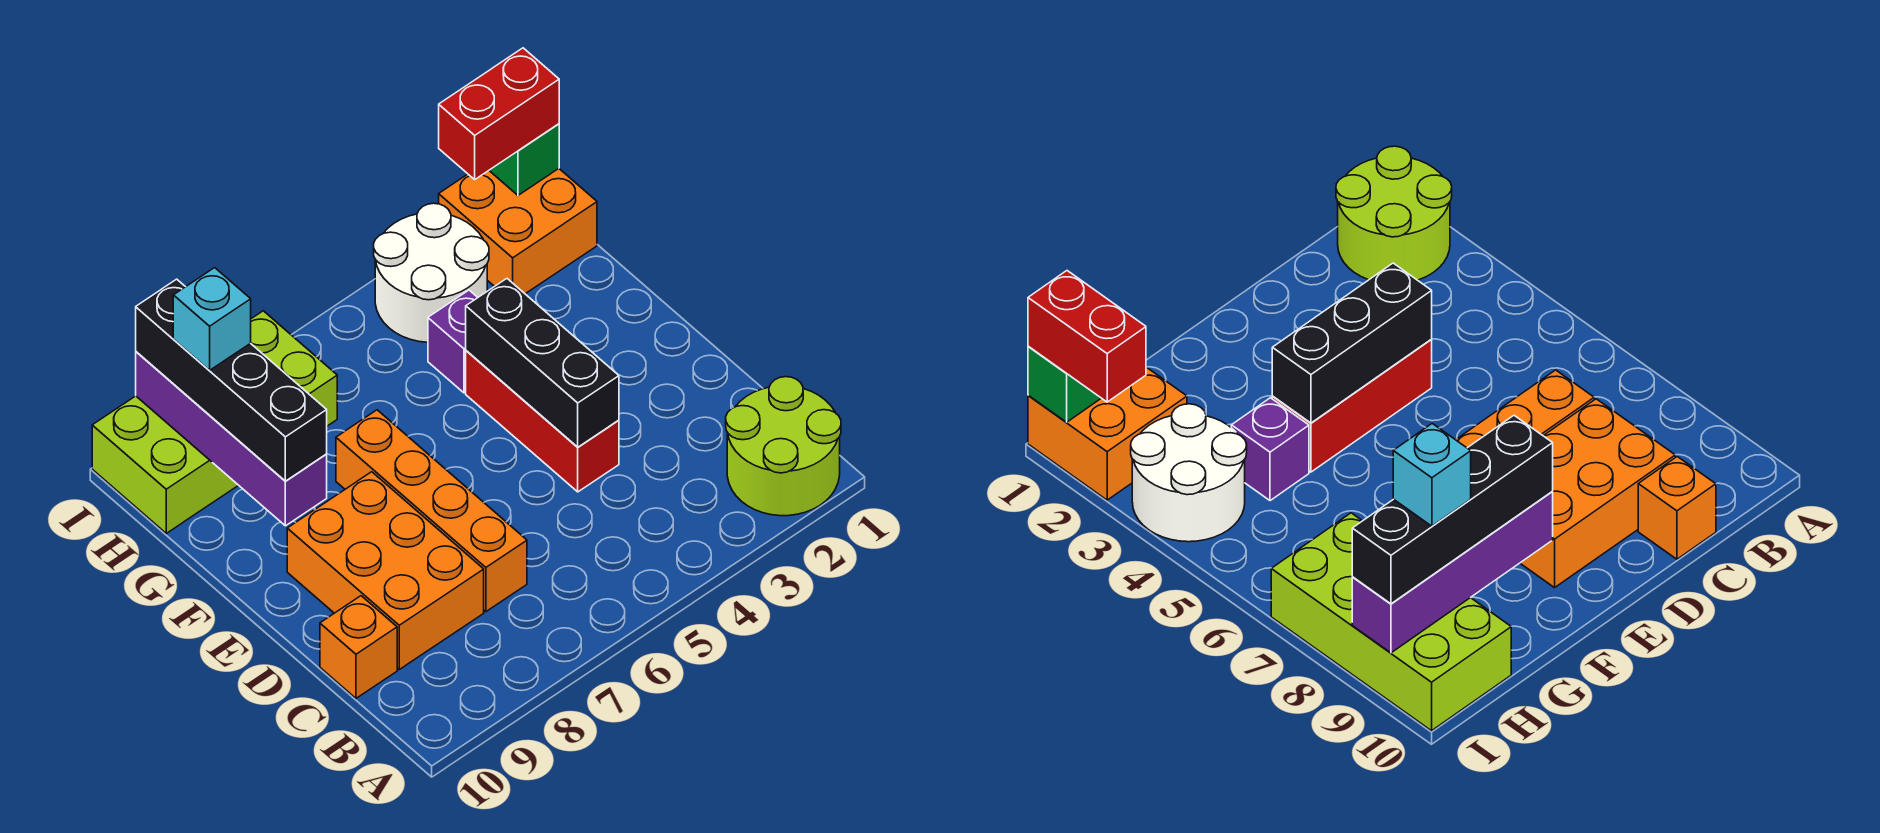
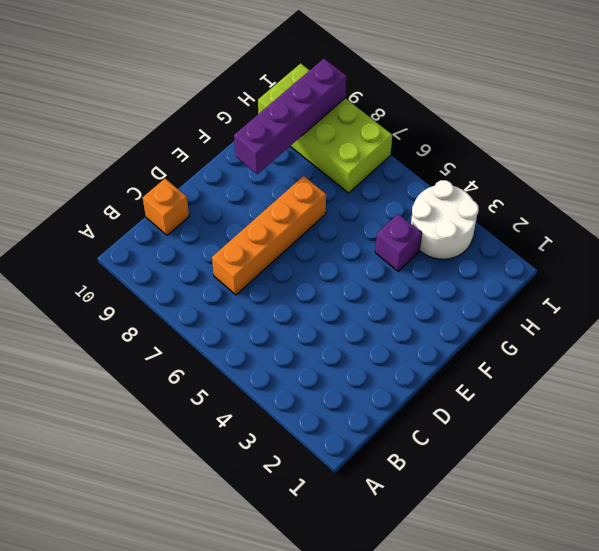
none -> lime 2x2 round brick [726,377,841,516]
none -> orange 2x3 brick [287,472,484,669]
none -> red 1x3 brick [466,351,619,492]

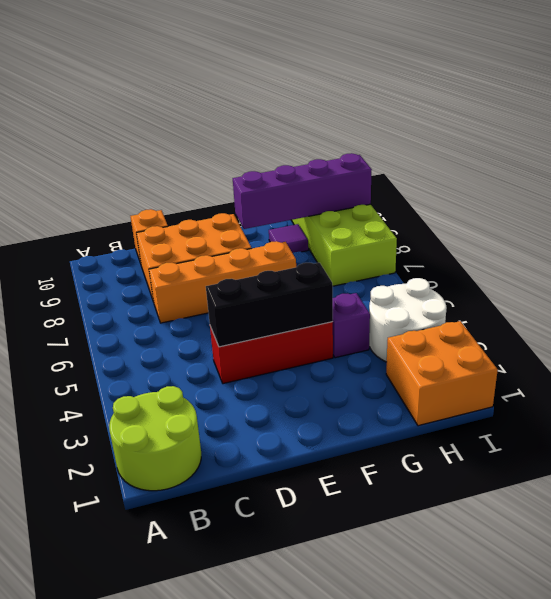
purple 1x1 tile [269,224,308,253] -> none
none -> green 1x1 brick [489,124,559,195]
none -> black 1x4 brick [136,279,327,481]
none -> red 1x2 brick [439,48,559,179]

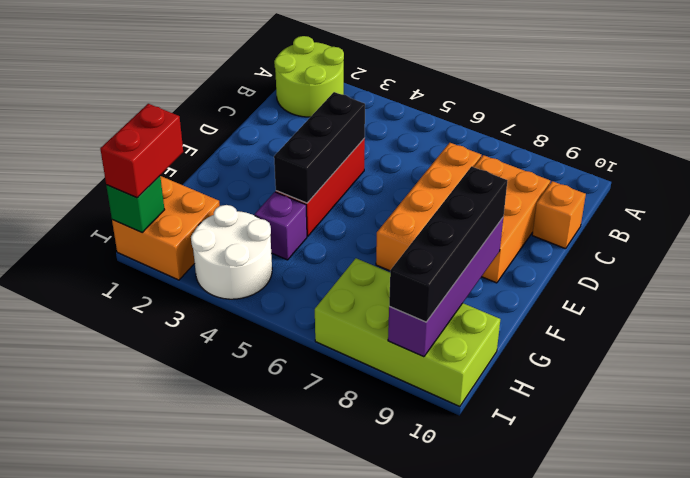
red 1x2 brick [100,104,183,198] -> red 1x2 brick turned to [439,48,559,179]
none -> cyan 1x1 brick [173,268,251,370]

